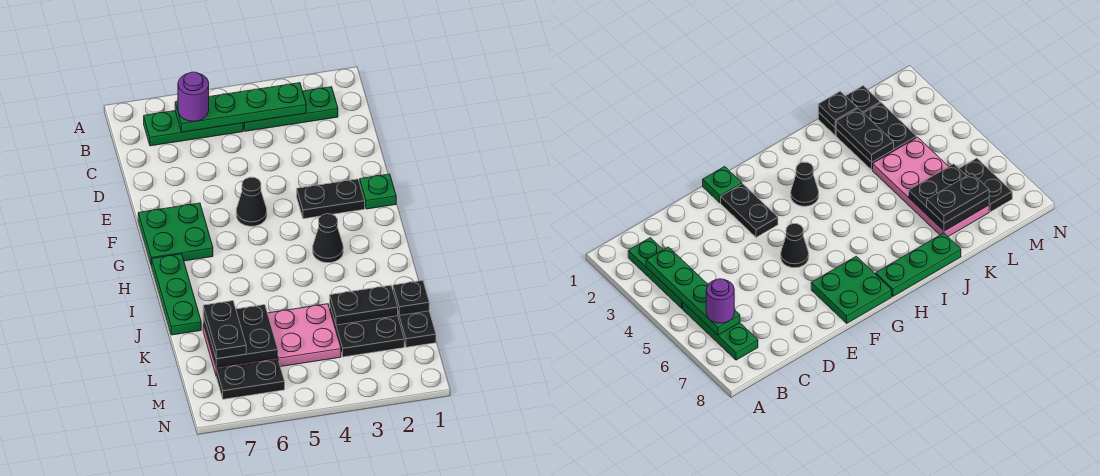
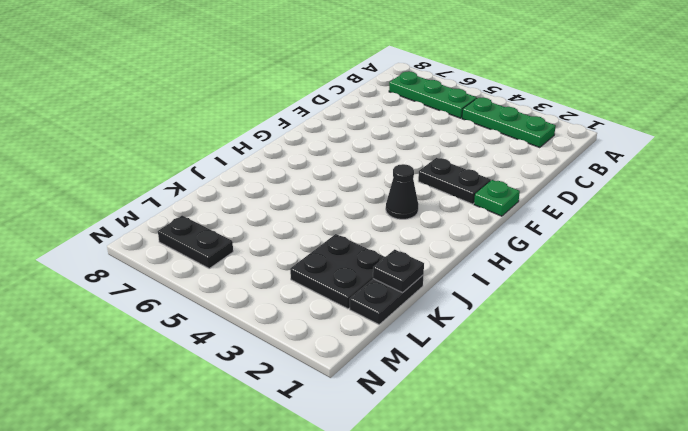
none -> black 1x1 cone [236,177,267,226]
none -> green 2x2 plate [138,203,213,266]
none -> green 1x3 plate [152,254,201,335]

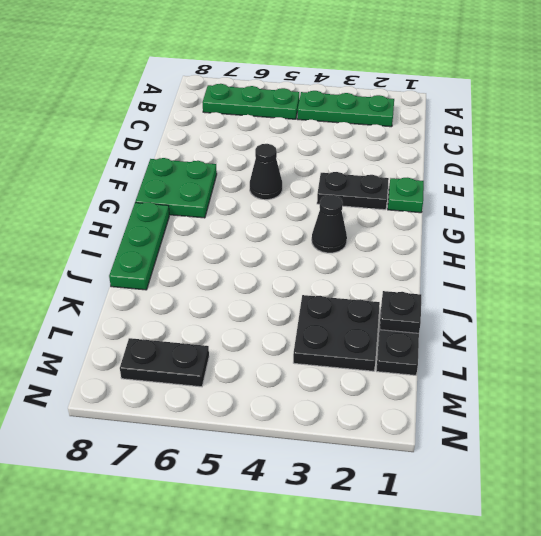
none -> pink 2x4 plate [203,304,341,374]
none -> green 1x4 plate [175,83,306,132]
none -> black 1x2 plate [330,285,398,325]

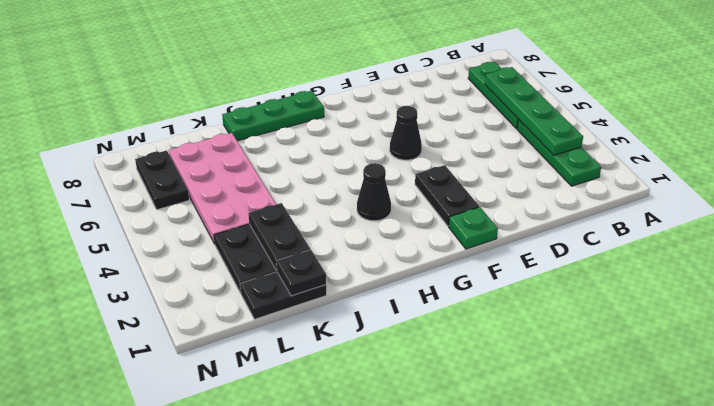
none -> green 2x2 plate [138,203,213,266]
none -> black 2x2 plate [203,305,278,367]
none -> purple 1x1 round brick [178,72,209,121]

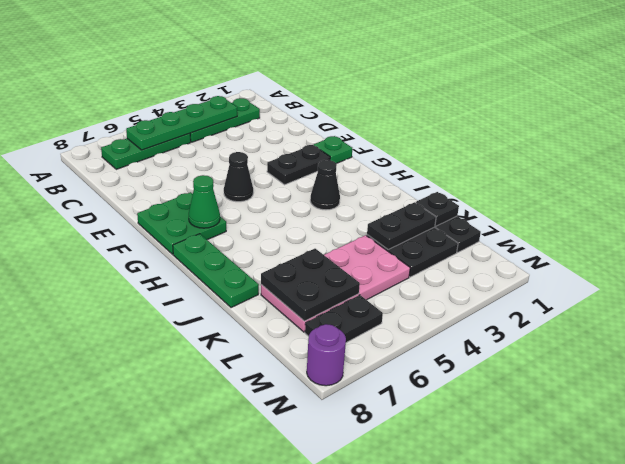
green 1x1 cone [189,175,220,228] -> none
purple 1x1 round brick [307,324,346,386] -> purple 1x1 round brick moved to [178,72,209,121]
none -> black 1x2 plate [203,301,246,359]

